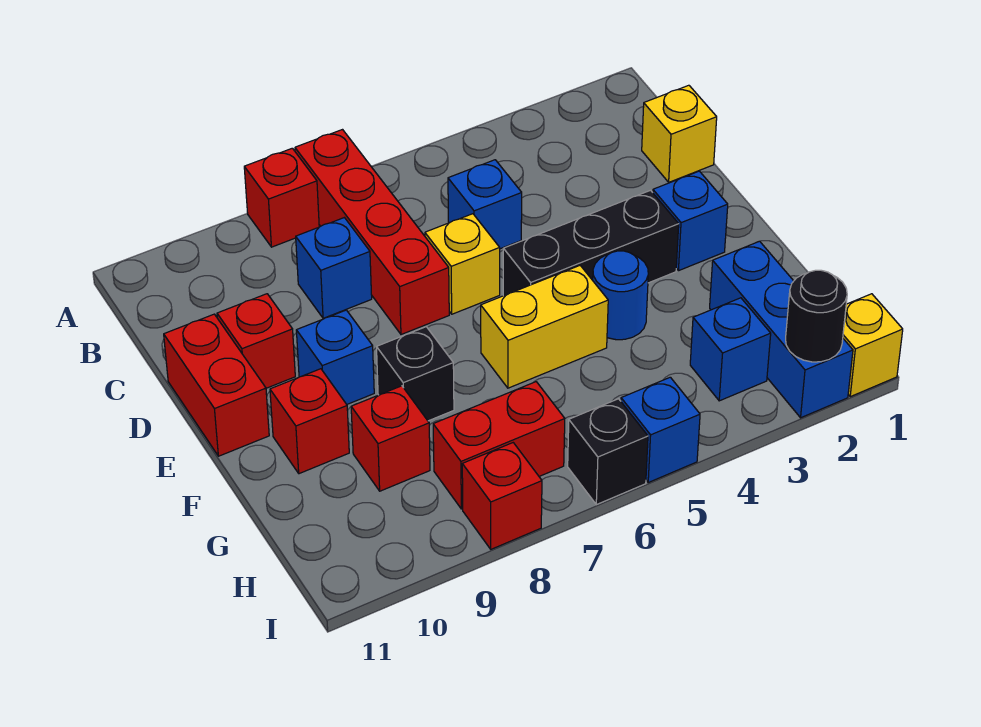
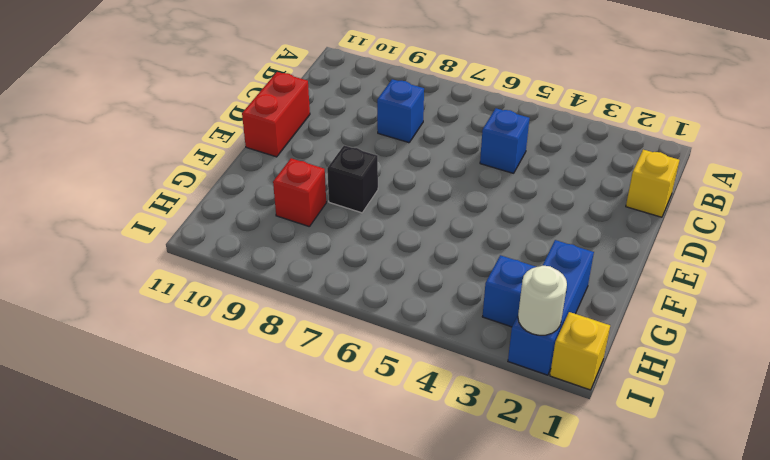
white 1x1 round brick [518,266,567,335] -> black 1x1 round brick [786,270,847,362]
none -> red 1x4 brick [295,130,449,335]
none -> red 1x1 brick [244,148,319,247]
none -> yellow 1x1 brick [425,214,500,314]

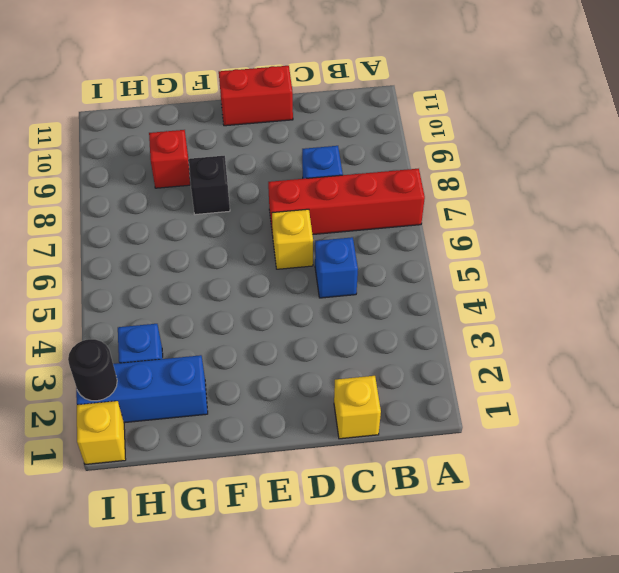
none -> red 1x1 brick [244,148,319,247]
none -> red 1x1 brick [217,294,295,388]
none -> blue 1x1 brick [653,171,728,271]

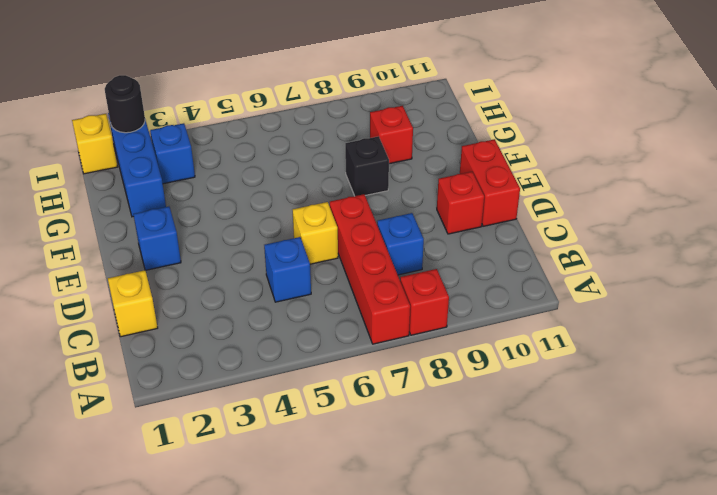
none -> black 1x3 brick [503,190,679,296]
none -> blue 1x1 brick [296,310,374,404]
none -> blue 1x1 round brick [593,251,648,340]

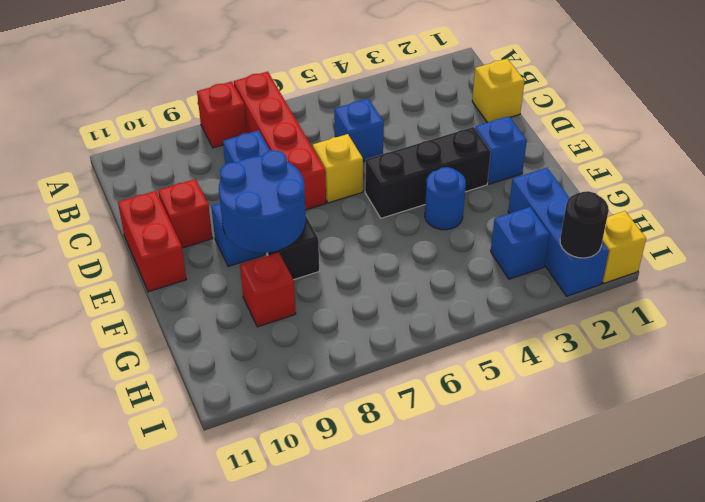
blue 2x2 round brick [219,150,306,253] -> none
none -> yellow 1x2 brick [481,266,608,388]
none -> red 1x1 brick [270,369,349,474]
none -> red 1x2 brick [433,382,565,509]

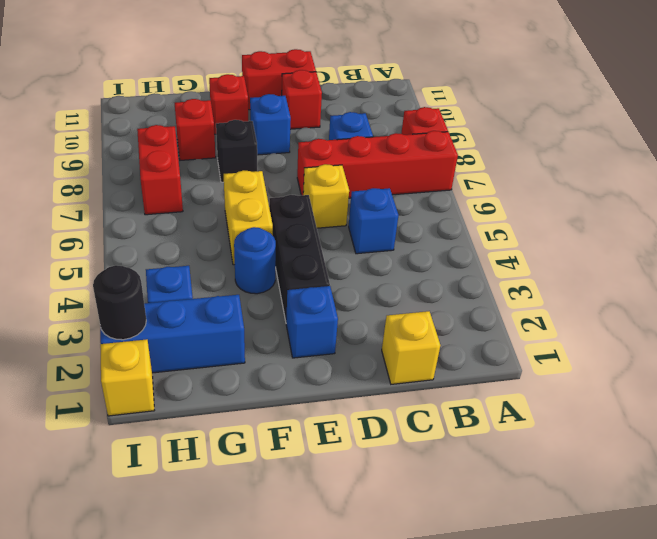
none -> blue 1x1 brick [621,377,700,482]
none -> black 1x1 brick [568,399,648,505]
none -> red 1x1 brick [462,443,542,549]

